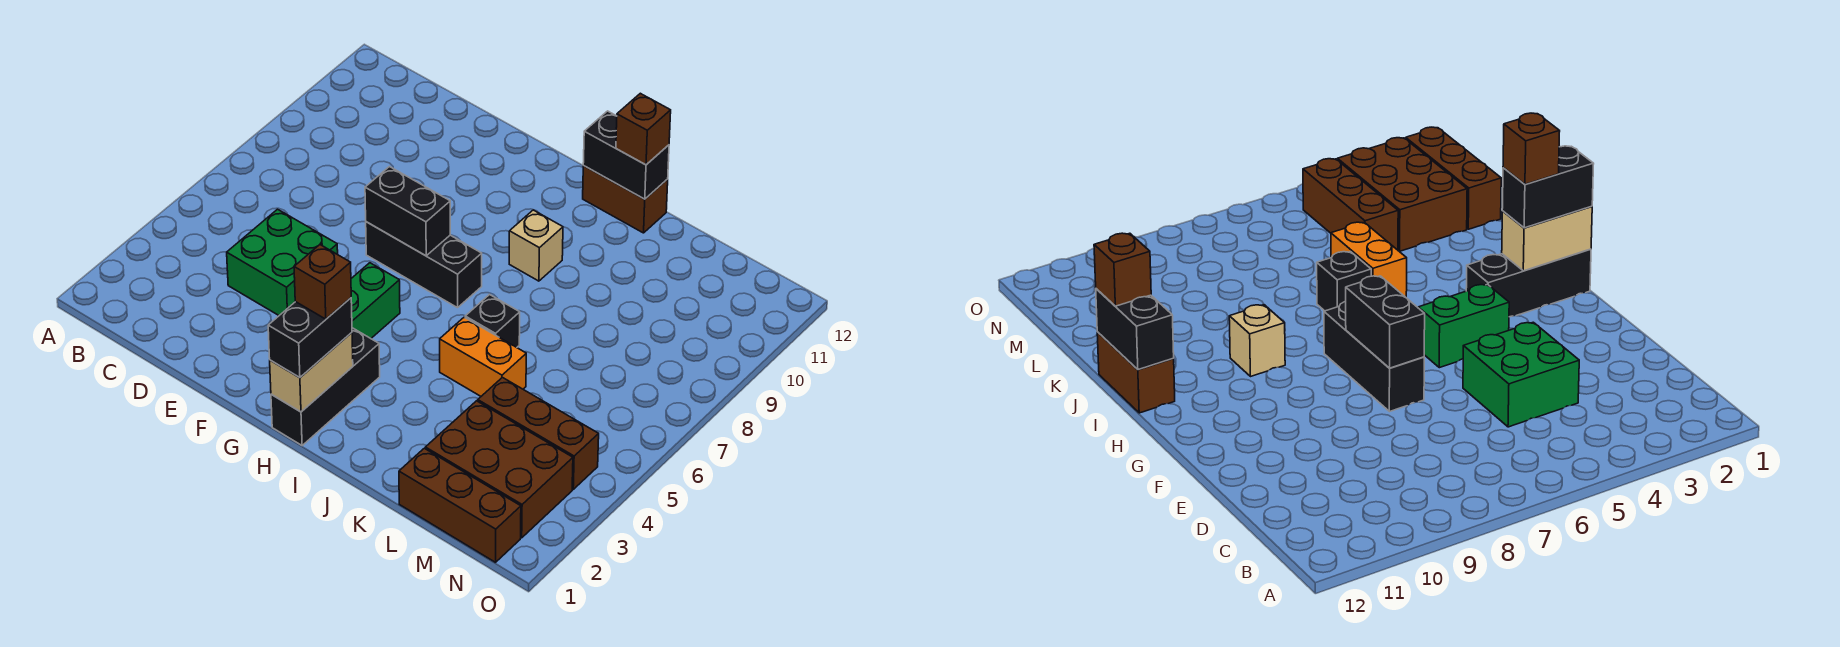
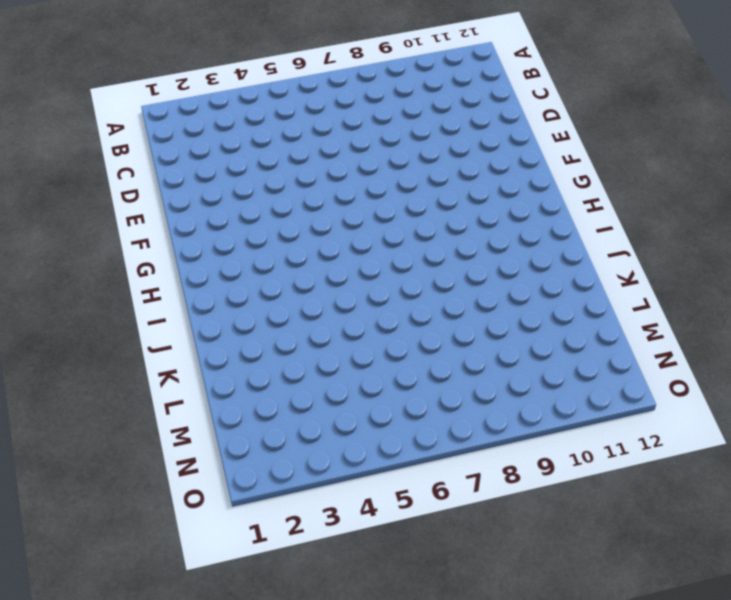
none -> green 2x2 brick [227,209,338,315]
none -> black 1x3 brick [366,222,482,308]
none -> green 1x2 brick [351,263,400,338]

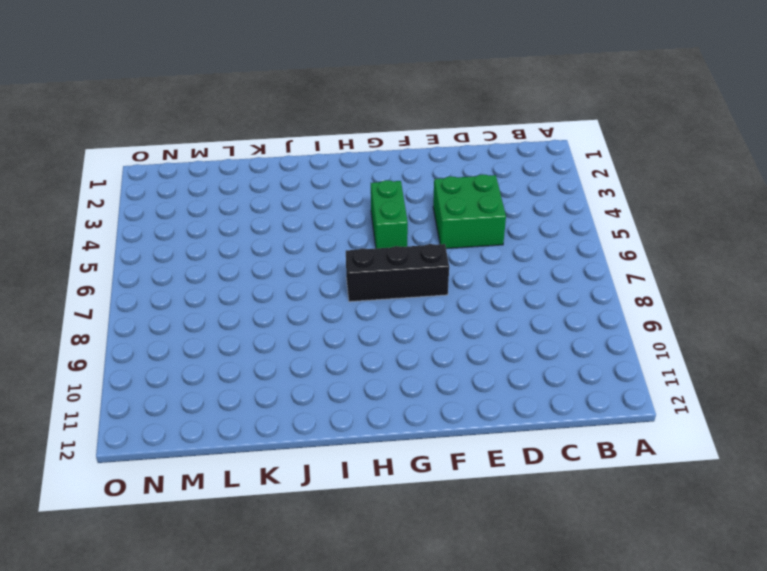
none -> black 1x3 brick [271,328,380,445]
none -> tan 1x1 brick [509,210,563,281]
none -> brown 1x2 brick [583,166,668,233]

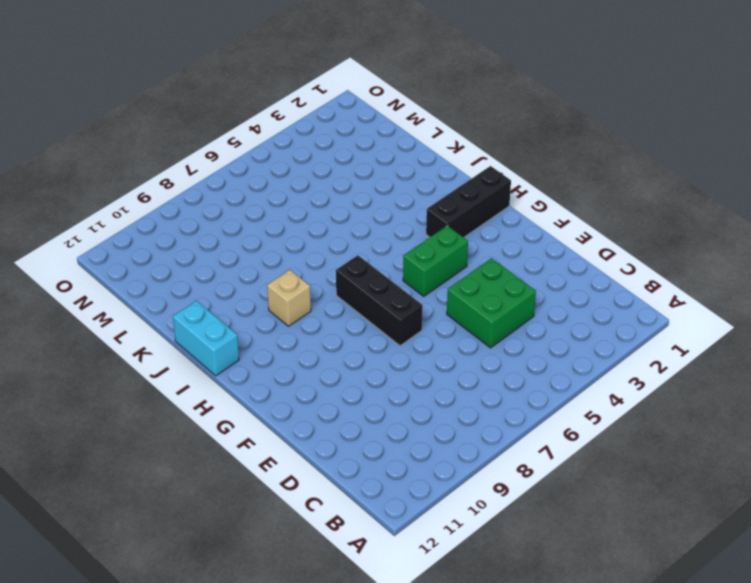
cyan 1x2 brick [173,301,239,376] -> brown 1x2 brick [583,166,668,233]
none -> orange 1x2 brick [440,317,526,396]
none -> black 1x1 brick [465,295,520,347]
none -> brown 1x3 brick [399,448,521,562]

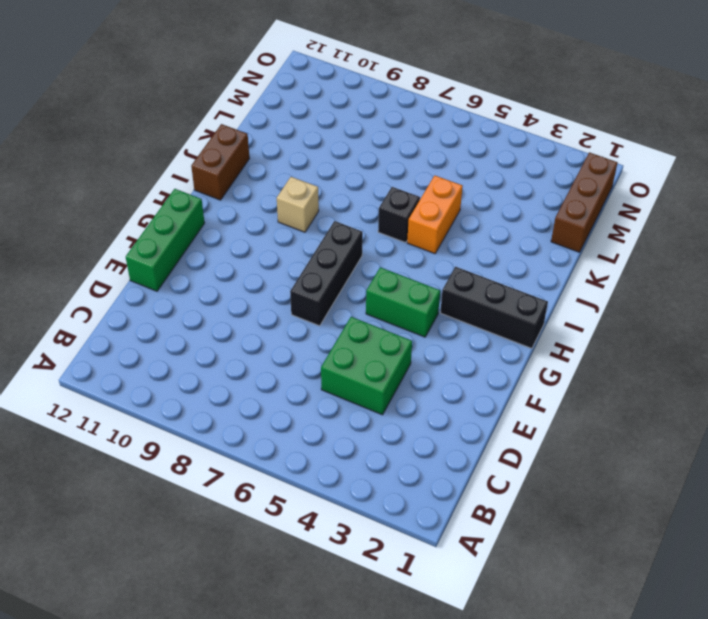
green 1x3 brick [126,189,204,291] -> none
none -> brown 2x3 brick [425,401,573,538]
none -> brown 1x3 brick [478,378,599,489]
none -> black 1x2 brick [365,167,450,256]

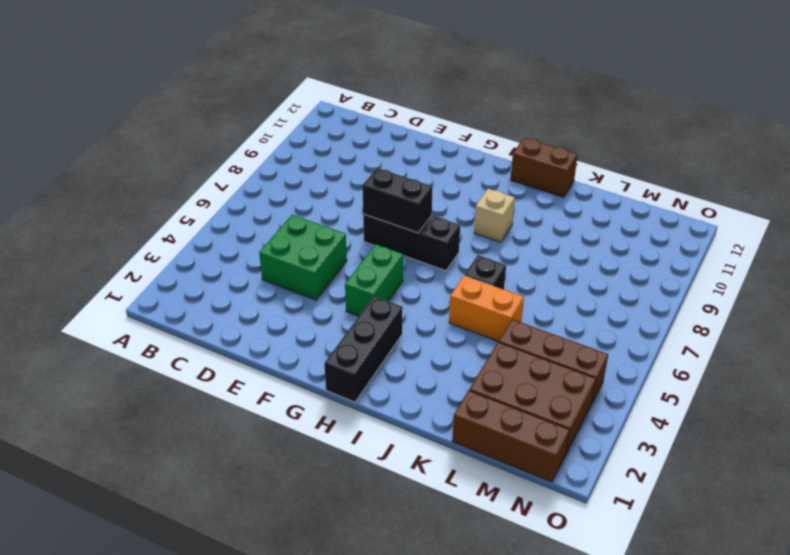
none -> tan 1x2 brick [270,333,353,412]
none -> black 1x2 brick [583,111,669,199]
none -> black 1x2 brick [268,298,352,378]

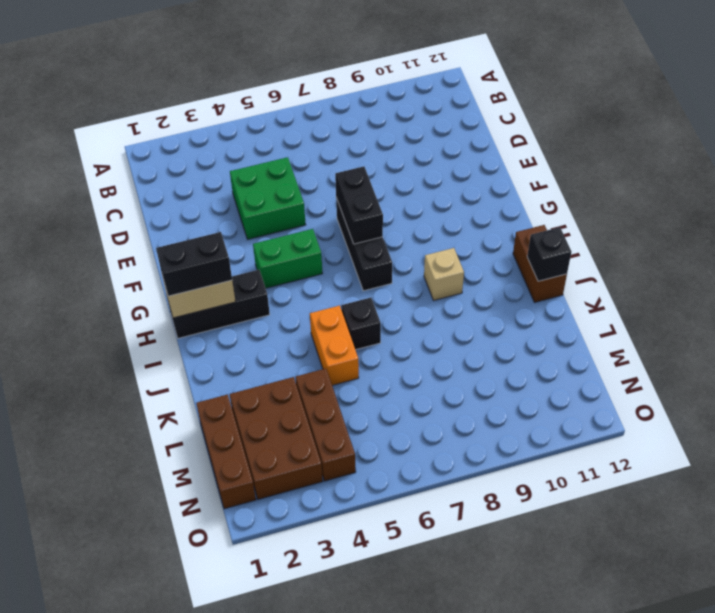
black 1x1 brick [527,227,571,281] -> black 1x2 brick [583,111,669,199]
none -> brown 1x1 brick [616,93,671,165]
none -> brown 1x1 brick [294,245,351,319]

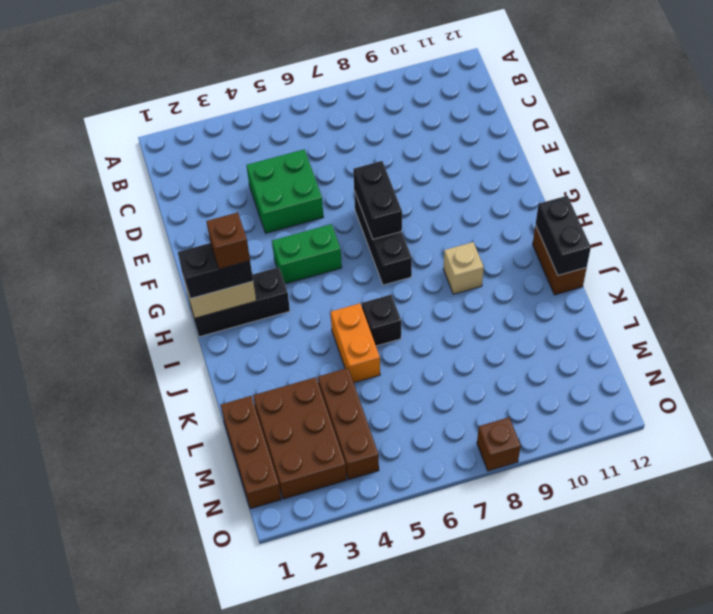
brown 1x1 brick [477,417,521,471] -> brown 1x1 brick moved to [616,93,671,165]

